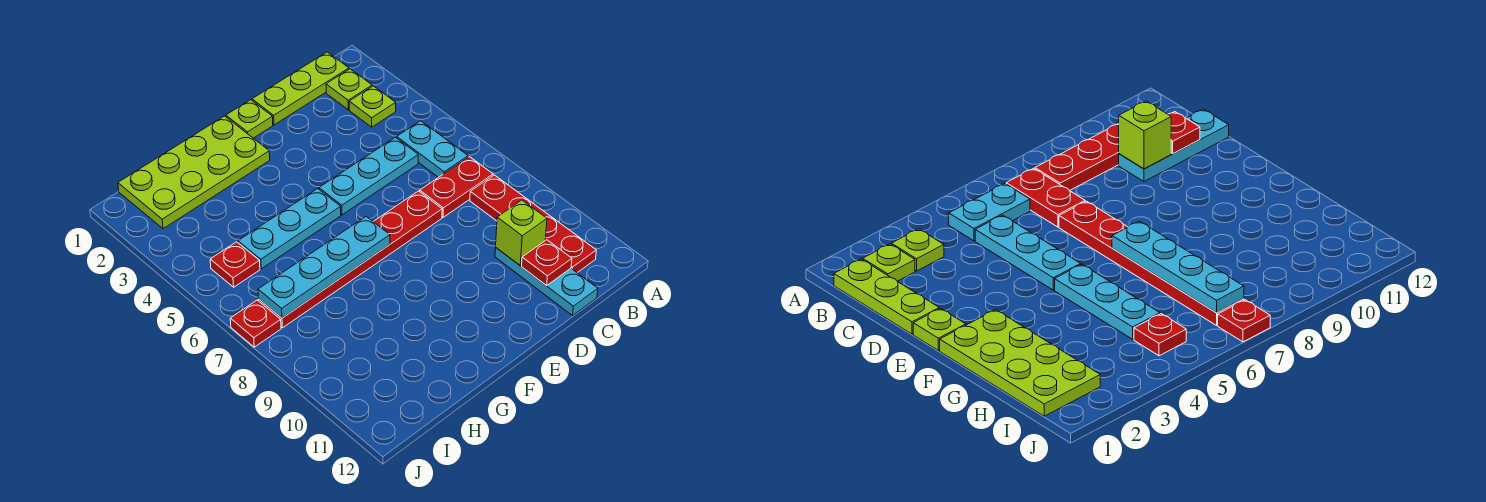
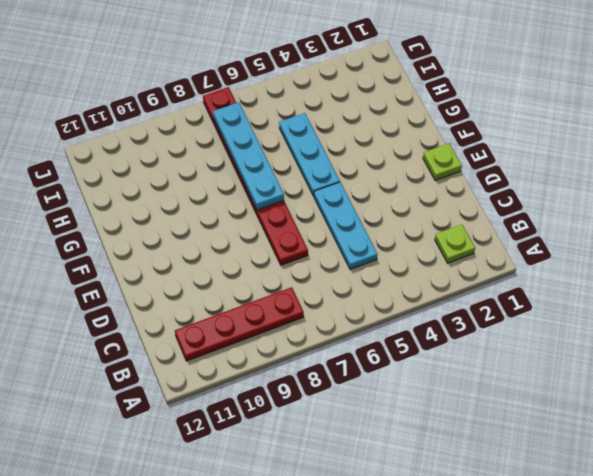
none -> lime 1x3 plate [252,52,349,125]
none -> lime 1x1 plate [349,86,396,127]
none -> cyan 1x2 plate [397,121,468,177]

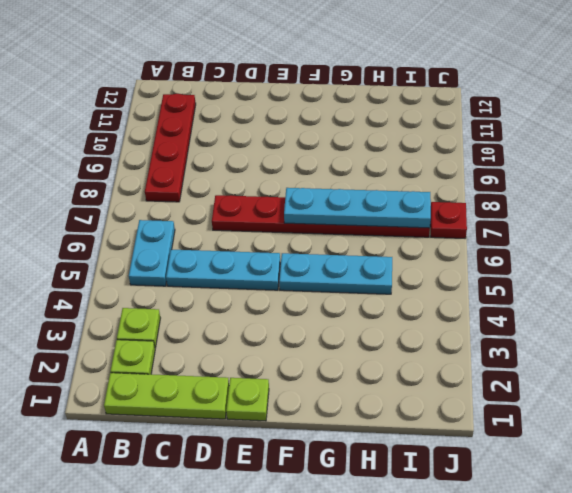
none -> red 1x2 plate [420,157,493,217]
none -> cyan 1x3 plate [495,248,598,316]
none -> lime 2x4 plate [118,116,270,229]

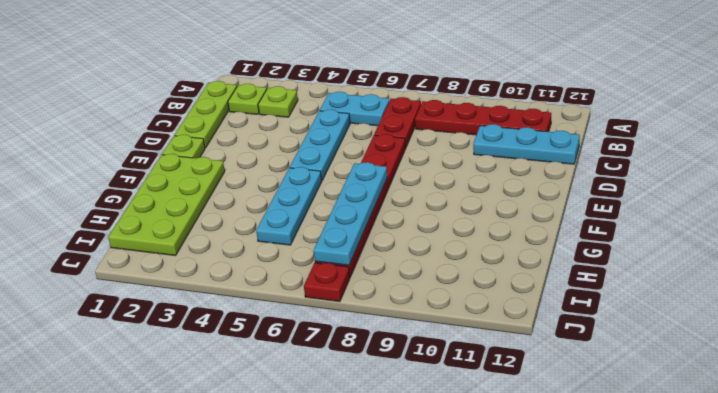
none -> red 1x1 plate [210,242,260,287]
none -> lime 1x1 brick [496,200,547,265]
none -> red 1x1 plate [522,240,572,286]

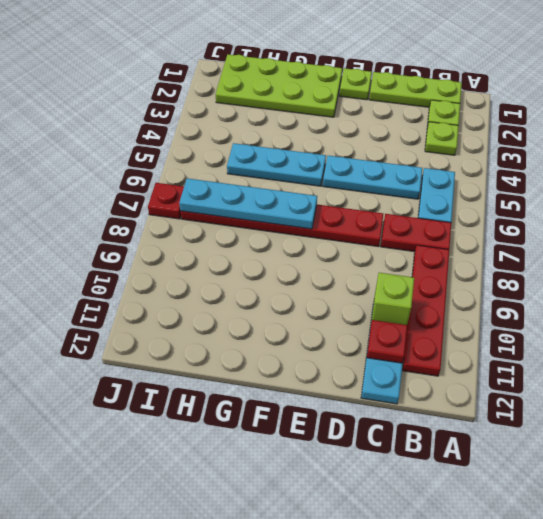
none -> red 1x1 plate [210,242,260,287]

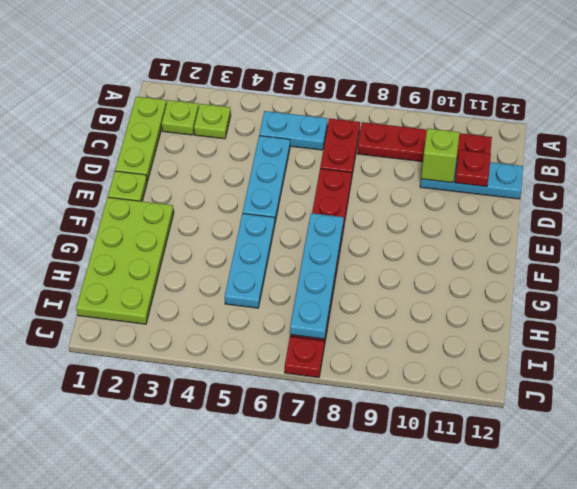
none -> red 1x1 plate [210,242,260,287]

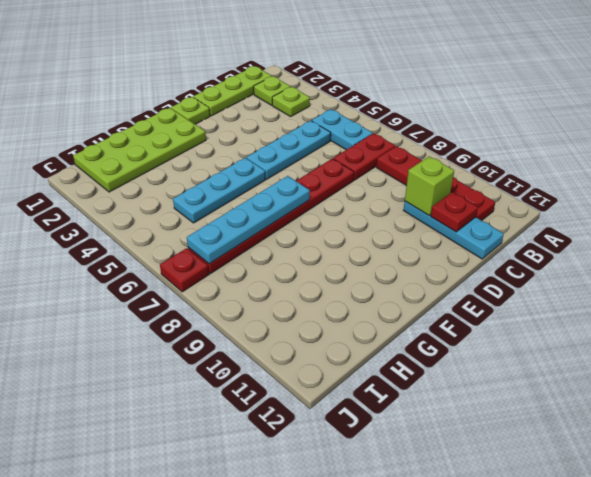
none -> red 1x1 plate [210,242,260,287]

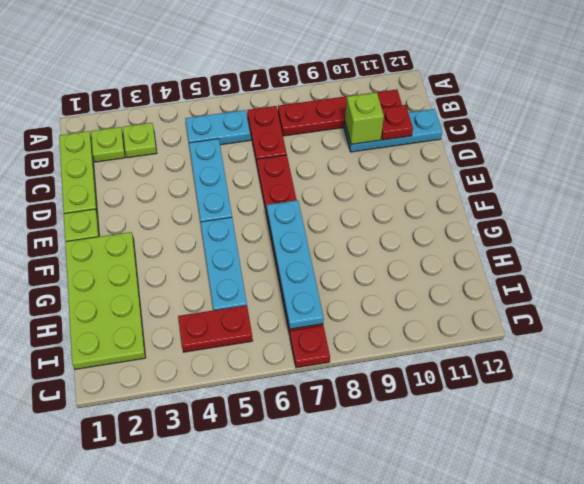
red 1x2 plate [178,305,253,352] -> red 1x1 plate [210,242,260,287]

